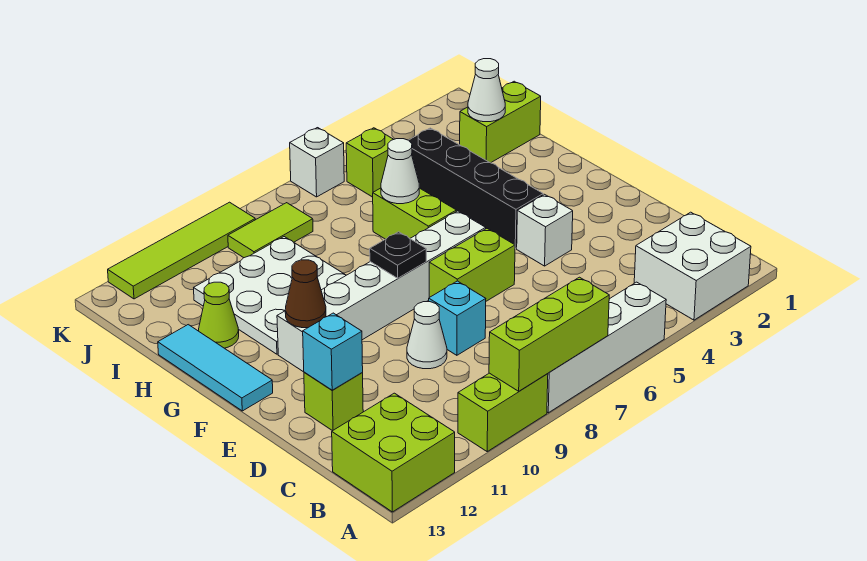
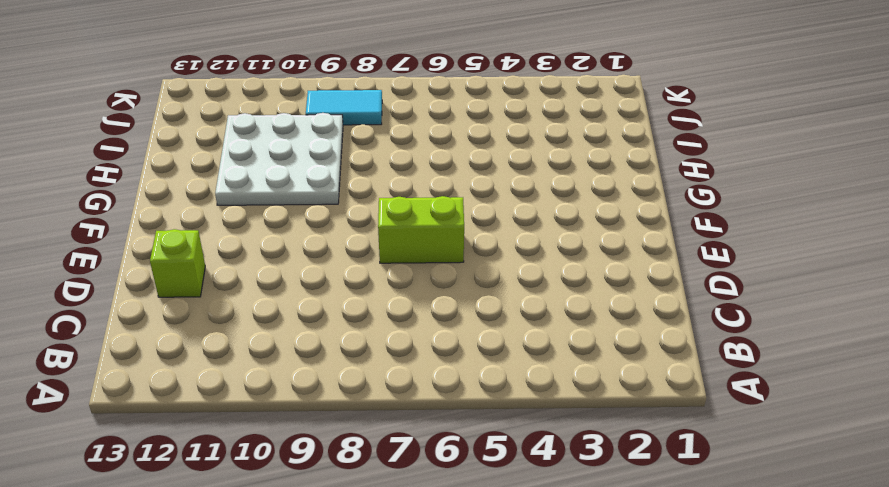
cyan 1x2 tile [306,90,382,125] -> lime 1x2 tile [228,203,313,258]
none -> white 2x2 brick [634,212,751,320]
none -> white 1x4 brick [547,282,666,413]
none -> lime 1x2 brick [458,373,548,451]

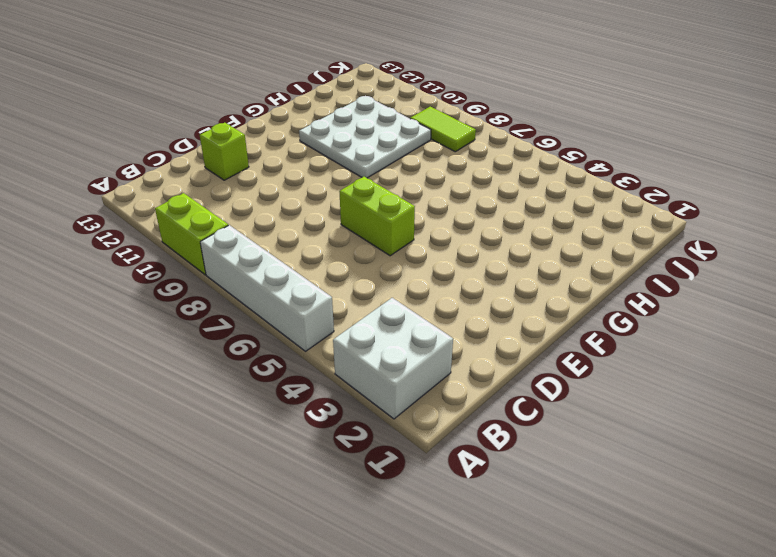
none -> lime 2x2 brick [332,393,455,512]
none -> cyan 1x1 brick [429,281,486,355]
none -> white 1x1 cone [407,302,447,369]

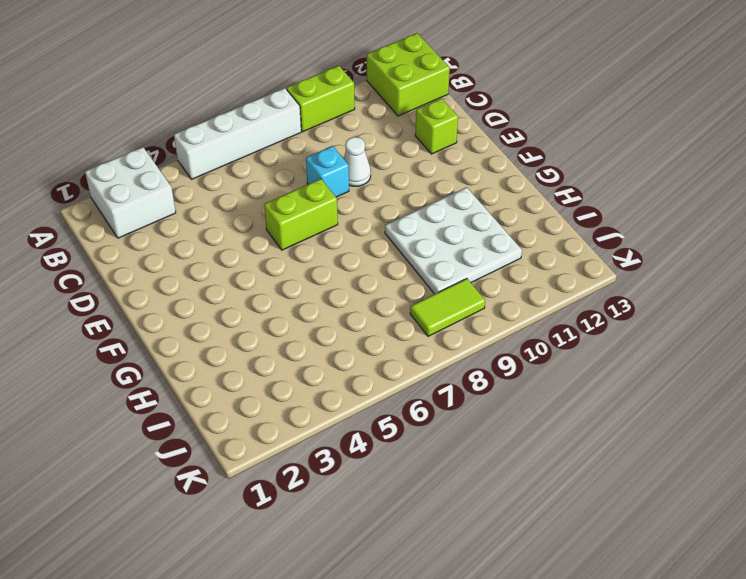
none -> white 1x1 brick [517,194,573,266]
none -> black 1x4 brick [409,128,543,249]
none -> white 1x6 brick [277,211,486,372]

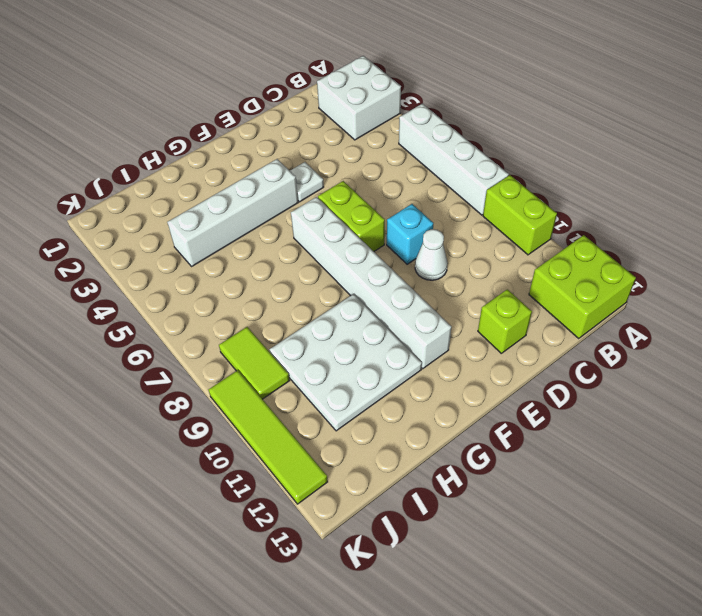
white 1x1 plate [290,162,324,202] -> white 1x1 brick [517,194,573,266]
white 1x4 brick [167,159,298,266] -> black 1x4 brick [409,128,543,249]
none -> cyan 1x3 tile [158,325,273,411]
none -> lime 1x2 brick [373,188,456,239]
none -> lime 1x1 cone [199,282,239,348]

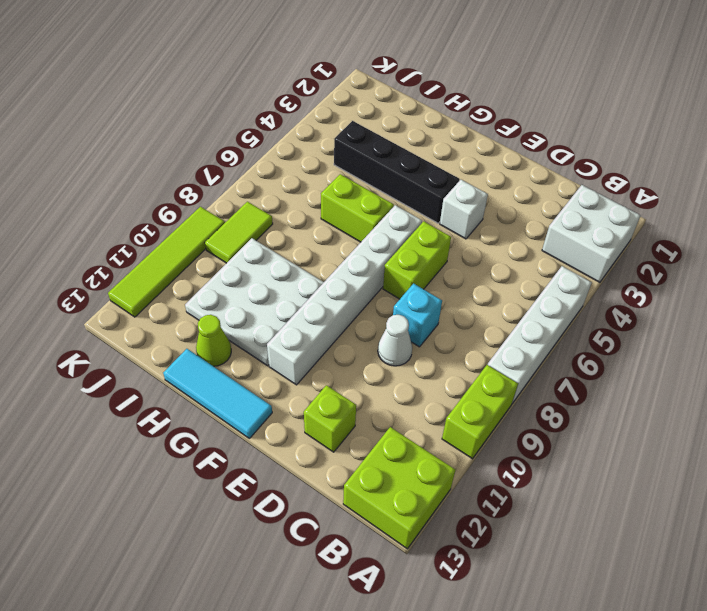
none -> lime 1x2 brick [460,81,541,163]
none -> lime 1x1 brick [346,128,394,197]
none -> white 1x1 brick [290,128,344,197]

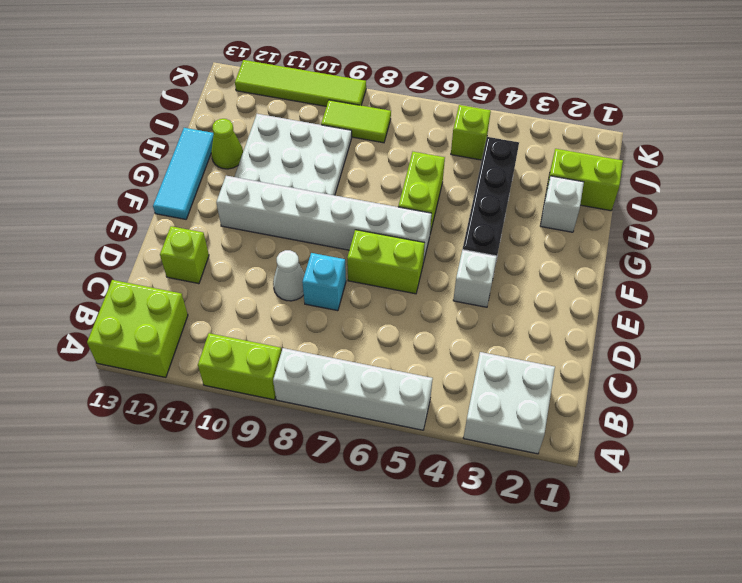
white 1x1 brick [540,176,584,232] -> white 1x1 brick moved to [290,128,344,197]
none -> lime 1x3 brick [489,277,609,391]
none -> cyan 1x1 brick [303,313,363,390]
none -> black 1x1 plate [370,232,426,278]

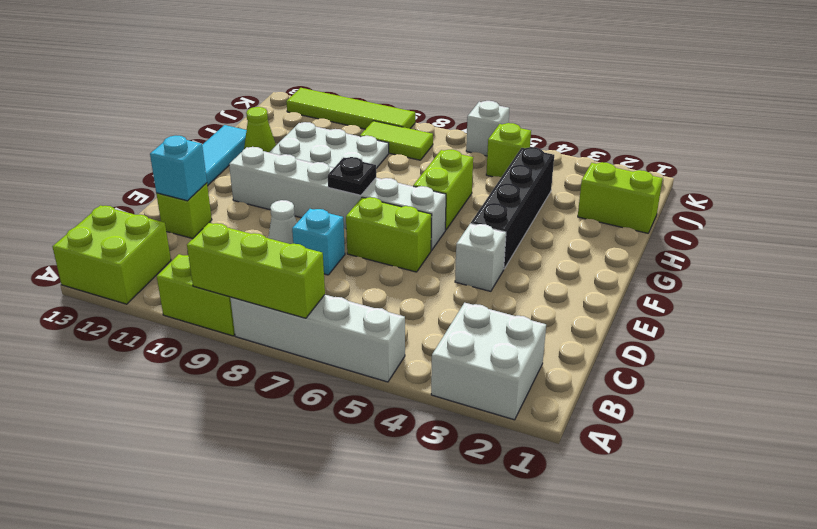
none -> brown 1x1 cone [285,260,326,328]
none -> white 1x1 cone [381,139,419,204]
none -> white 1x1 cone [468,59,505,122]

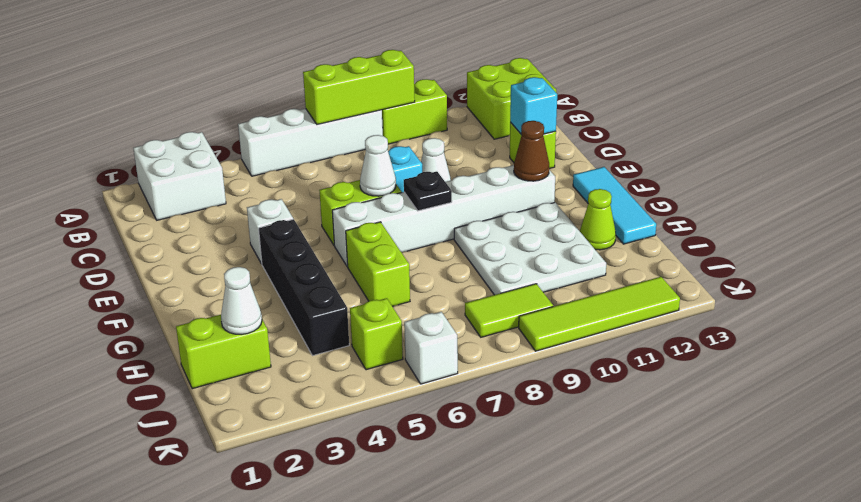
white 1x1 cone [360,135,396,196] -> white 1x1 cone moved to [381,139,419,204]

